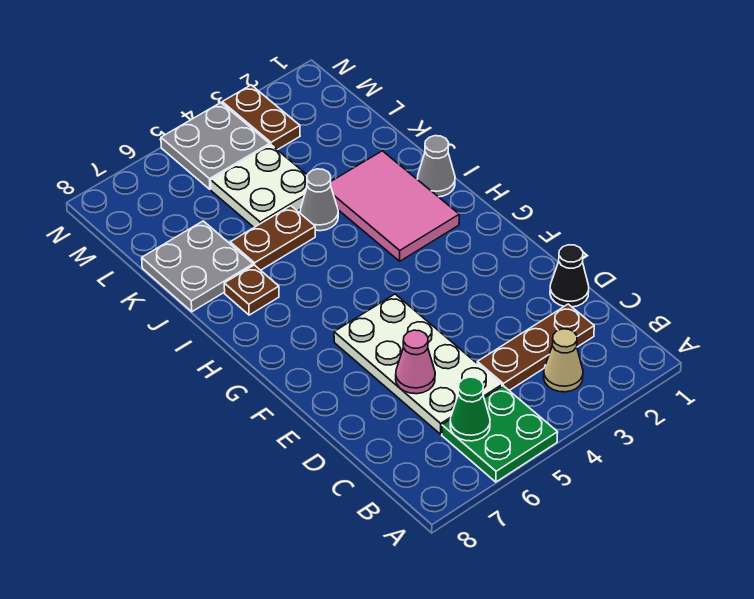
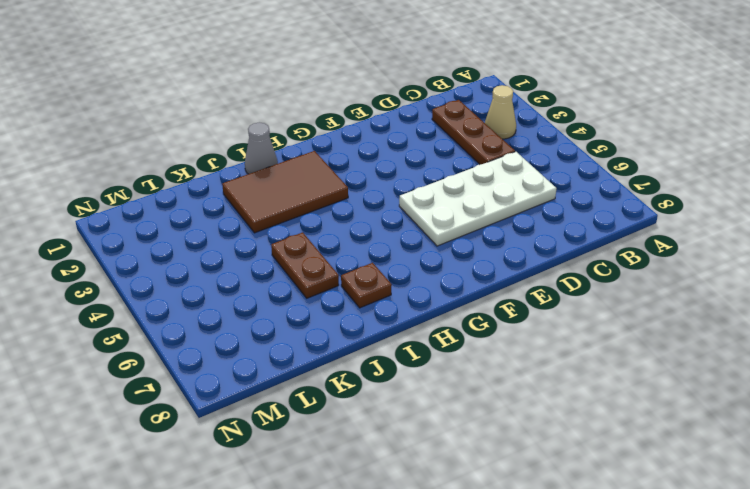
brown 2x3 tile [222,151,348,233] -> pink 2x3 tile [330,151,459,261]
none -> green 2x2 plate [442,386,558,482]
none -> black 1x1 cone [550,245,589,307]
none -> grey 1x1 cone [300,169,338,231]

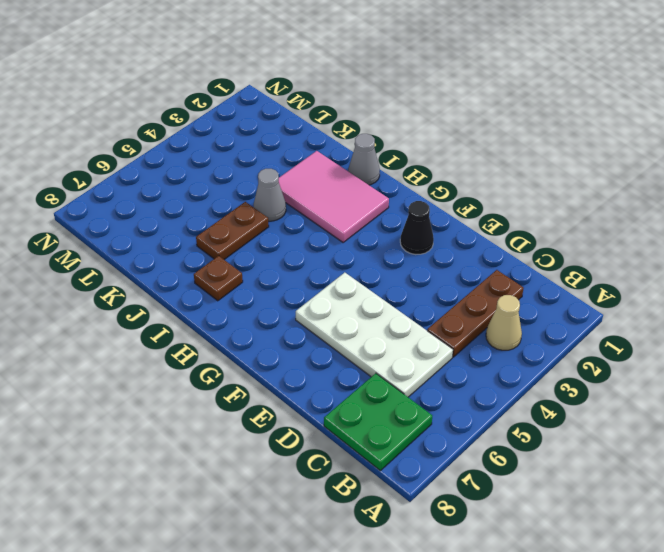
green 2x2 plate [324,373,432,471] -> green 2x2 plate moved to [442,386,558,482]
black 1x1 cone [400,201,434,255] -> black 1x1 cone moved to [550,245,589,307]
none -> grey 2x2 plate [142,221,253,312]
none -> white 2x2 plate [211,145,307,227]
none -> brown 1x2 plate [222,85,300,150]

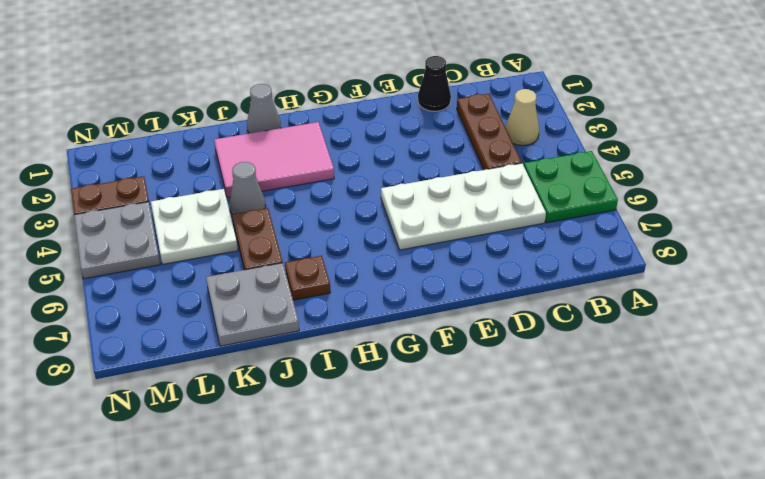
none -> green 1x1 cone [450,377,490,441]
none -> pink 1x1 cone [396,330,435,394]

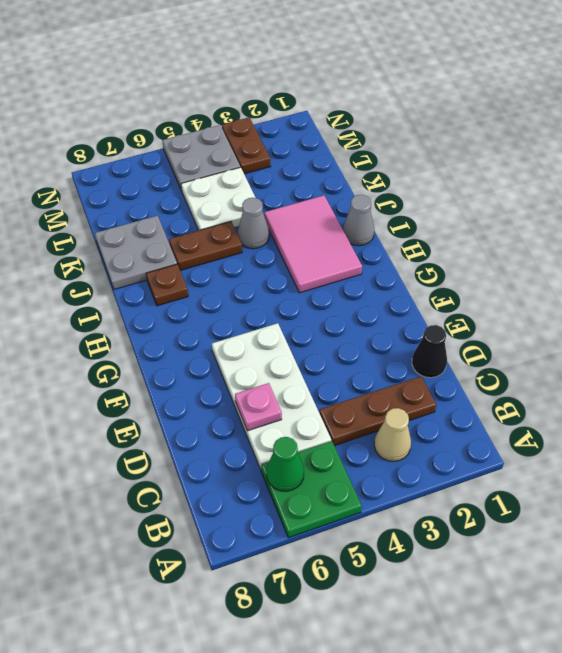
pink 1x1 plate [235,383,282,431] -> pink 1x1 cone [396,330,435,394]

